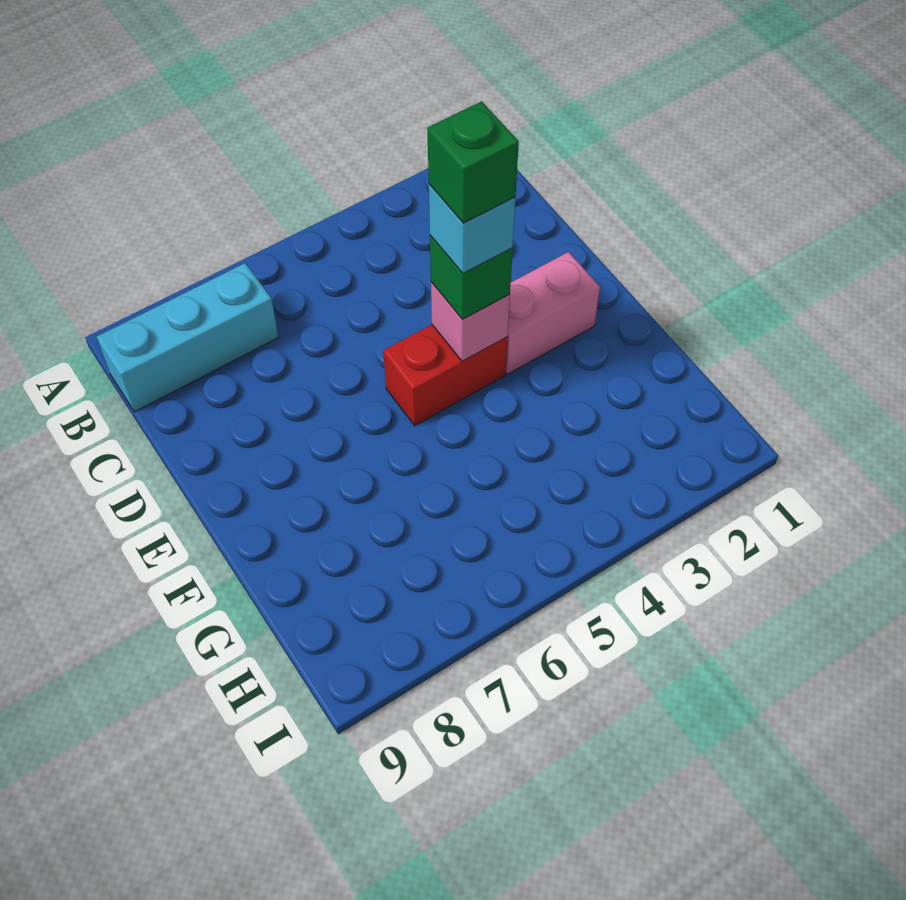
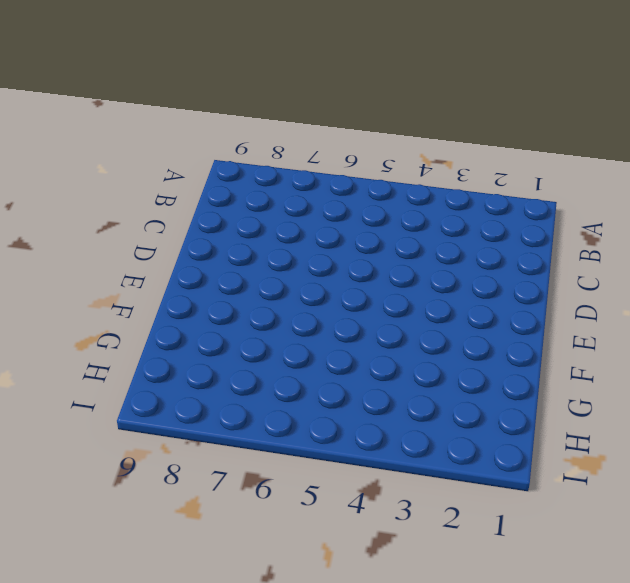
none -> cyan 1x3 brick [97,263,279,412]
none -> pink 1x2 brick [506,252,600,374]

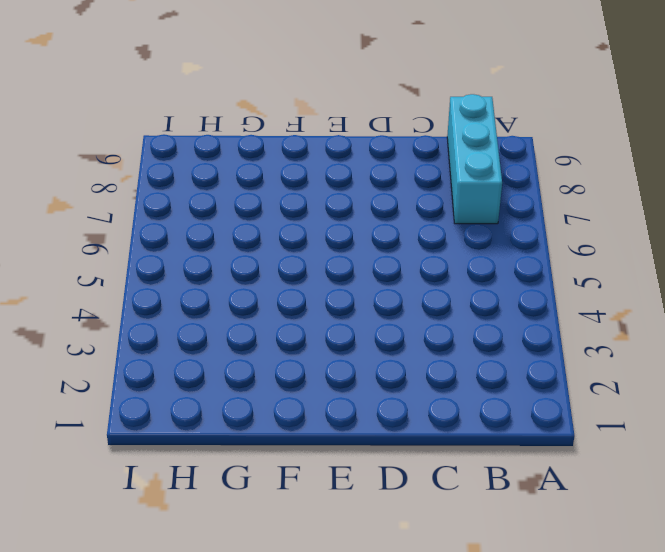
none -> pink 1x2 brick [506,252,600,374]
none -> red 1x2 brick [383,325,508,426]

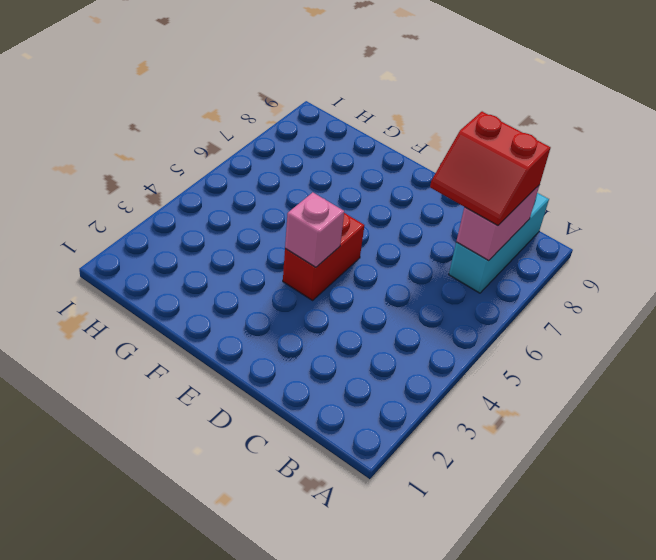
pink 1x2 brick [456,186,539,261] -> pink 1x2 brick moved to [506,252,600,374]
red 2x2 slope [430,112,551,225] -> none
none -> green 1x1 brick [430,235,513,320]
none -> cyan 1x1 brick [429,184,516,273]

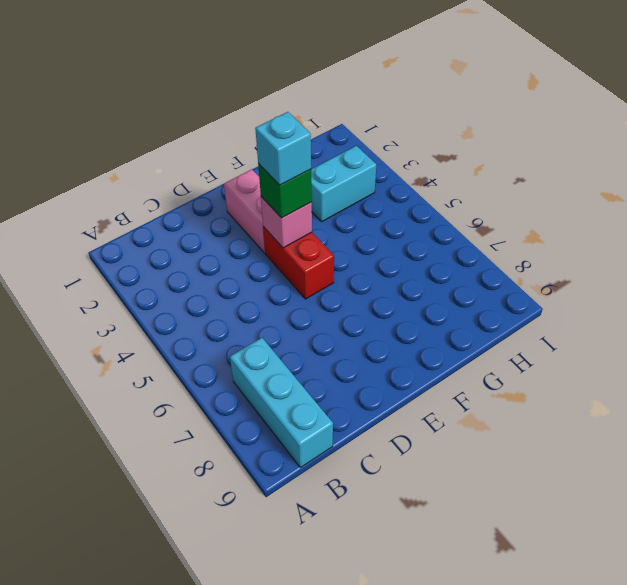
cyan 1x2 brick [311,146,376,221] -> none
none -> green 1x1 brick [427,101,519,223]

